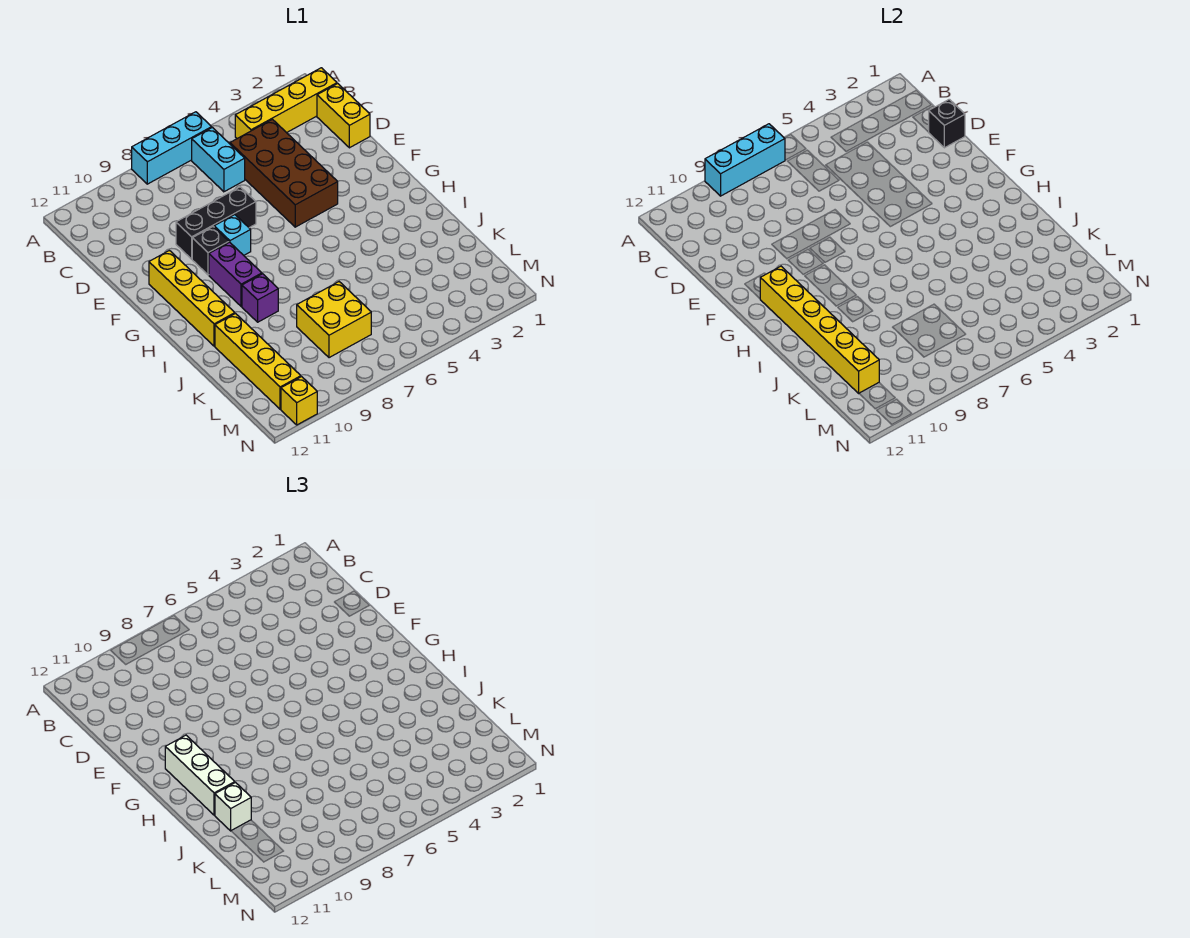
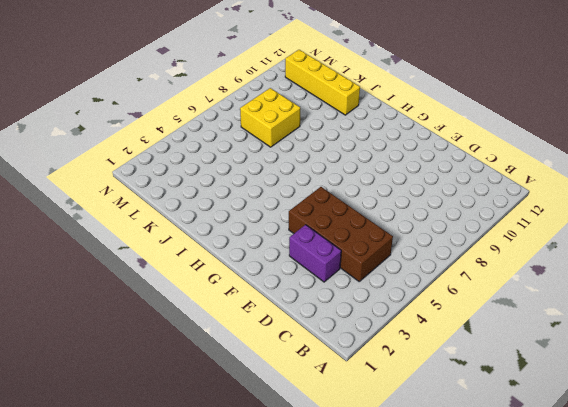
purple 1x2 brick [289,225,341,282] -> purple 1x2 brick moved to [209,242,262,307]
none -> cyan 1x3 brick [132,112,212,184]
none -> yellow 1x4 brick [235,68,337,138]
none -> cyan 1x2 brick [192,128,245,192]

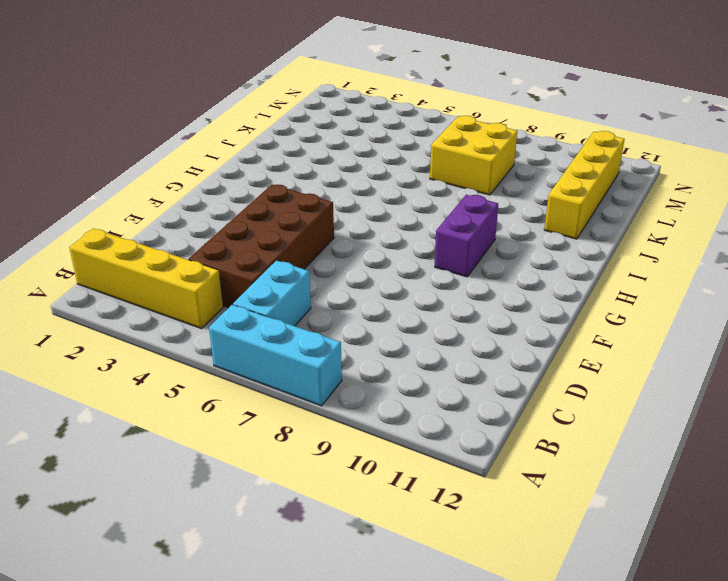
none -> yellow 1x2 brick [317,84,370,148]
none -> black 1x3 brick [176,187,256,259]
none -> cyan 1x1 brick [214,215,251,255]

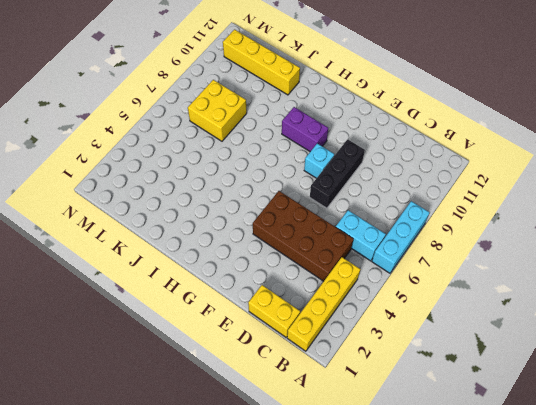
none -> black 1x1 brick [192,227,229,275]
none -> yellow 1x4 brick [149,250,235,346]
none -> purple 1x1 brick [242,274,278,322]

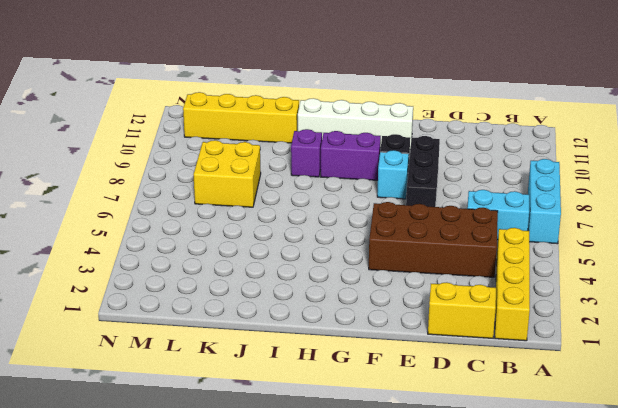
white 1x4 brick [298,98,413,149] -> yellow 1x4 brick [149,250,235,346]
none -> yellow 1x1 brick [281,377,317,425]
none -> cyan 1x3 brick [705,124,785,196]
none -> black 1x1 brick [929,99,965,148]

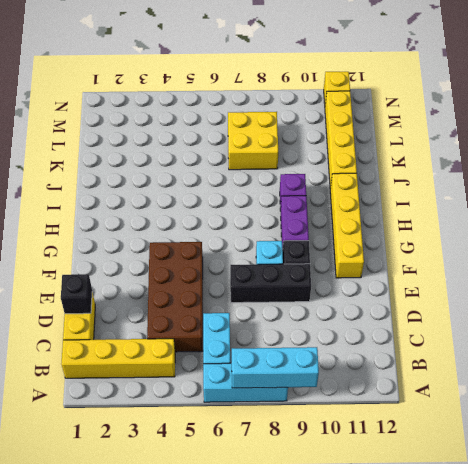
none -> yellow 1x6 brick [760,266,879,393]
none -> white 1x3 brick [165,735,235,815]
none -> white 1x1 brick [215,783,251,831]

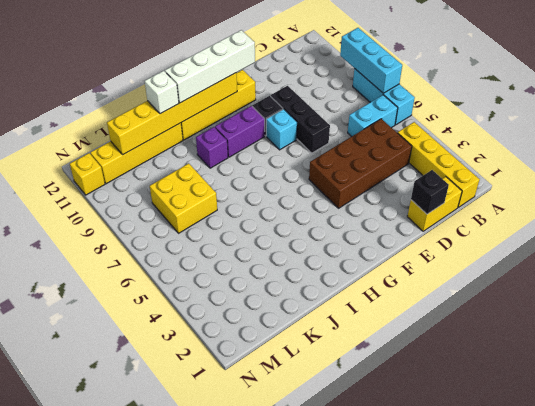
white 1x4 brick [165,30,255,103] -> white 1x3 brick [165,735,235,815]

